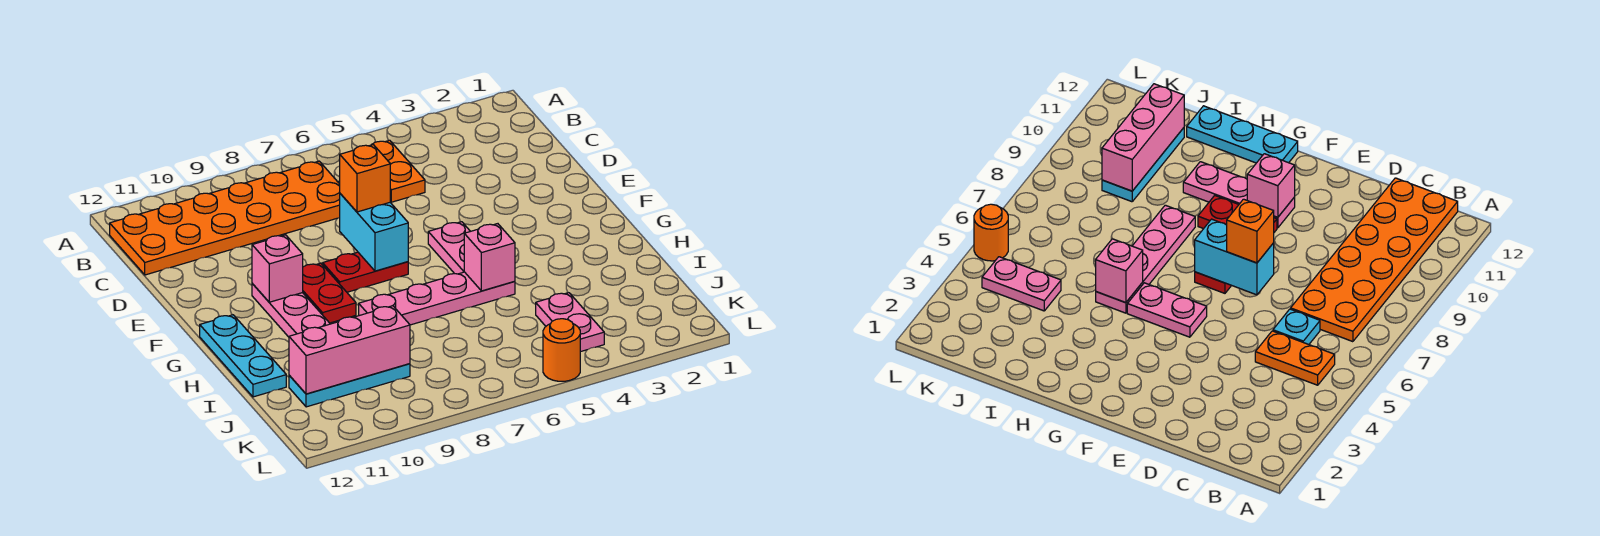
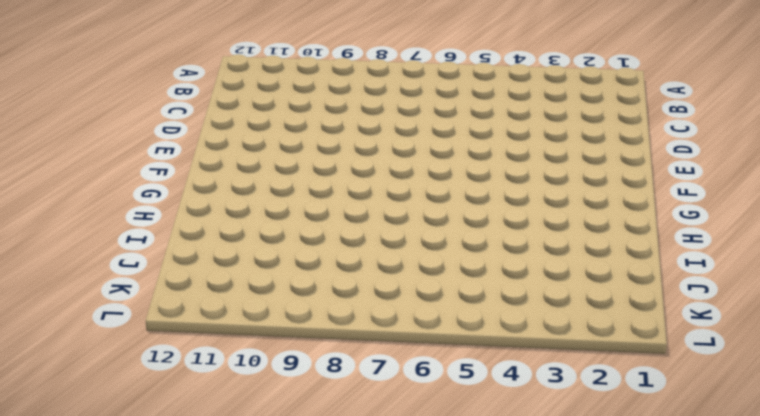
none -> orange 1x2 plate [372,140,425,202]
none -> orange 2x6 plate [110,161,340,275]
none -> cyan 1x1 plate [1273,309,1320,344]

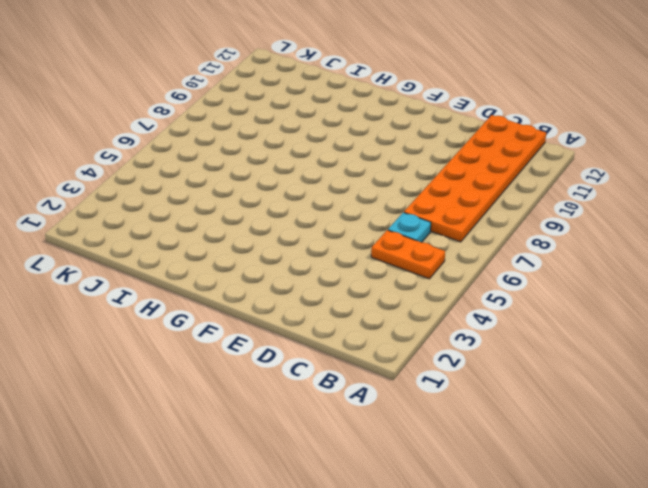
none -> pink 1x2 plate [428,222,470,274]
none -> red 1x2 plate [323,252,408,292]
none -> red 1x2 plate [303,263,356,323]

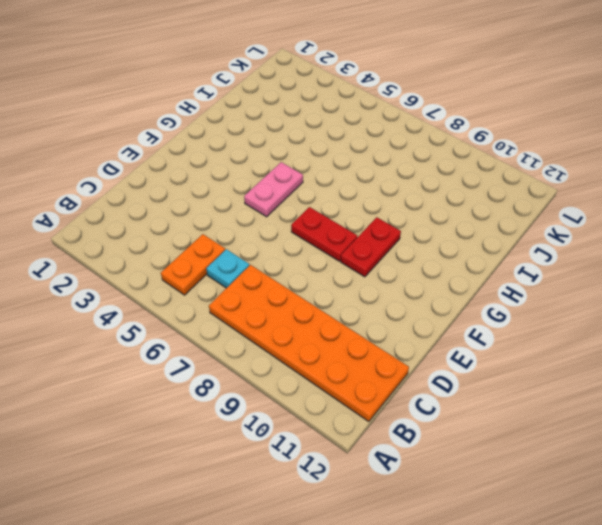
none -> pink 1x3 plate [252,284,330,337]
none -> cyan 1x3 plate [200,315,286,397]
none -> pink 1x4 plate [359,272,515,325]

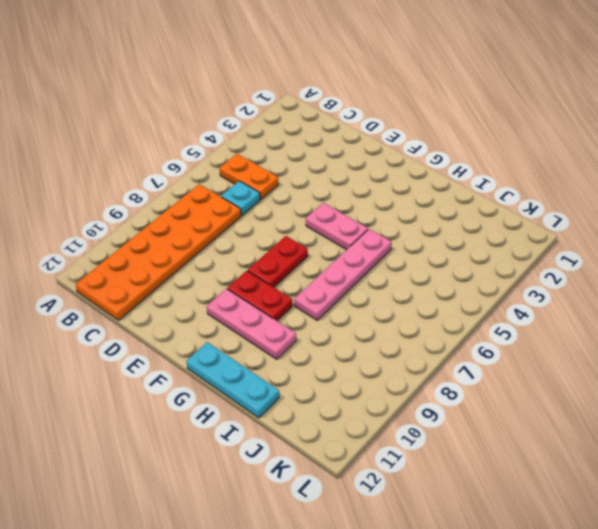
none -> pink 1x2 plate [536,293,604,352]
none -> cyan 1x3 plate [289,364,410,407]
none -> orange 1x1 round brick [543,319,580,381]

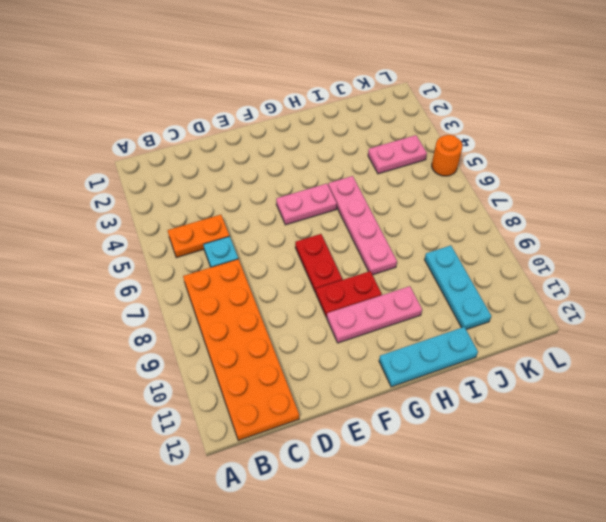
none -> cyan 1x2 brick [340,194,408,271]
none -> pink 1x1 brick [252,235,303,302]
none -> pink 1x1 brick [464,224,515,291]

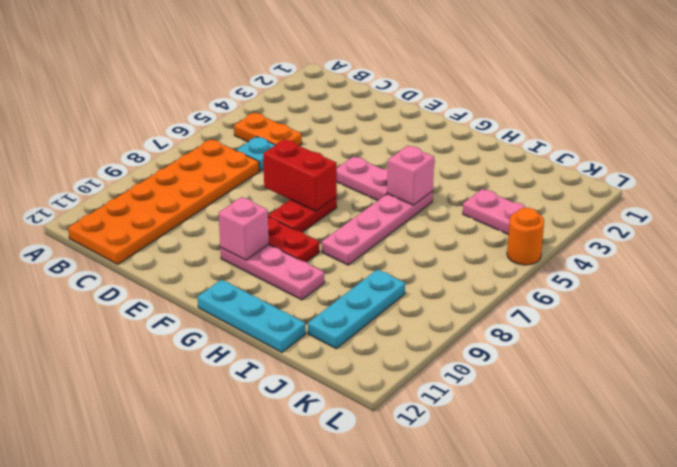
red 1x2 brick [263,139,337,211] -> cyan 1x2 brick [340,194,408,271]
none -> pink 1x3 brick [289,306,410,394]
none -> orange 1x1 brick [340,145,390,212]

